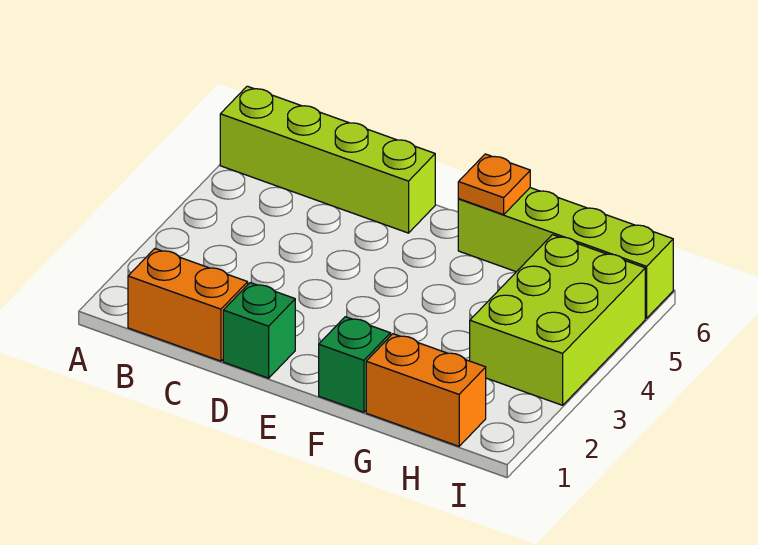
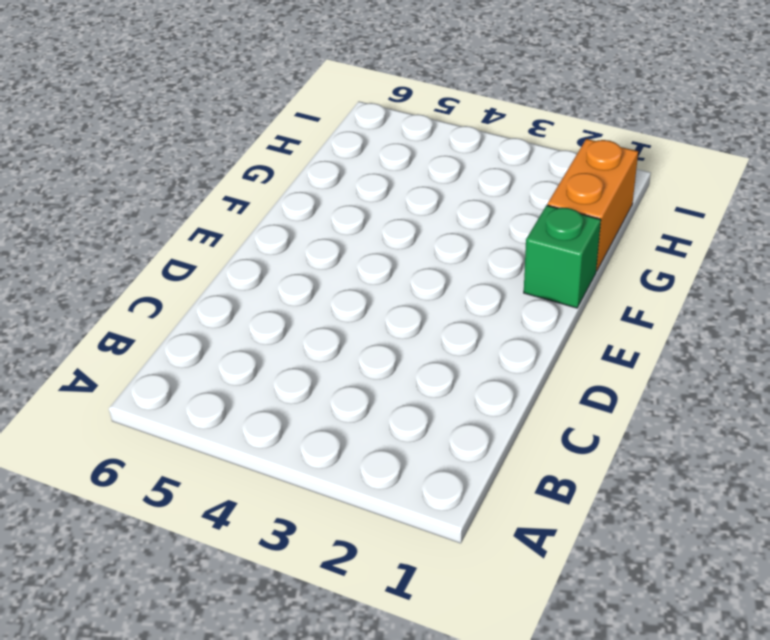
none -> lime 1x4 brick [220,86,435,233]
none -> orange 1x2 brick [128,249,248,361]

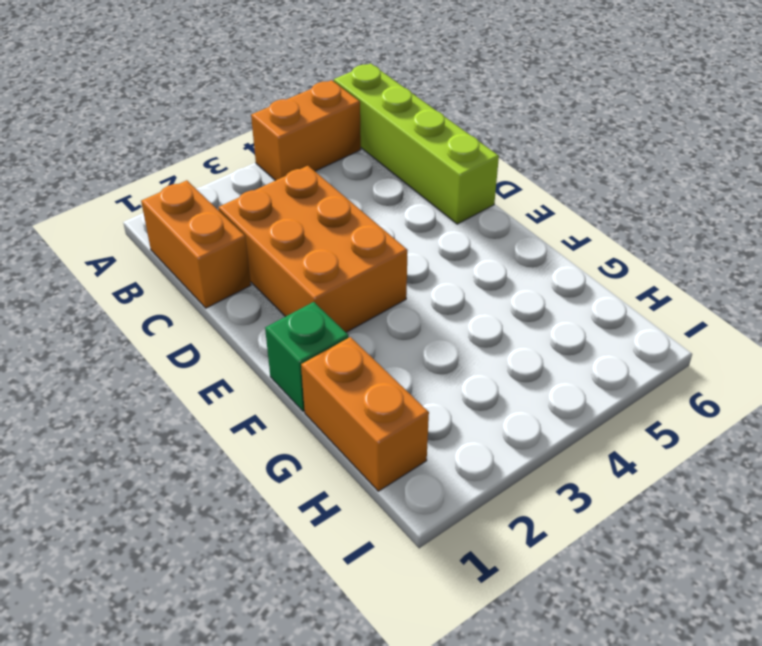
orange 1x2 brick [251,80,361,181] -> none
orange 2x3 brick [218,166,408,332] -> none
none -> green 1x1 brick [223,283,295,378]
none -> lime 1x4 brick [458,188,673,318]

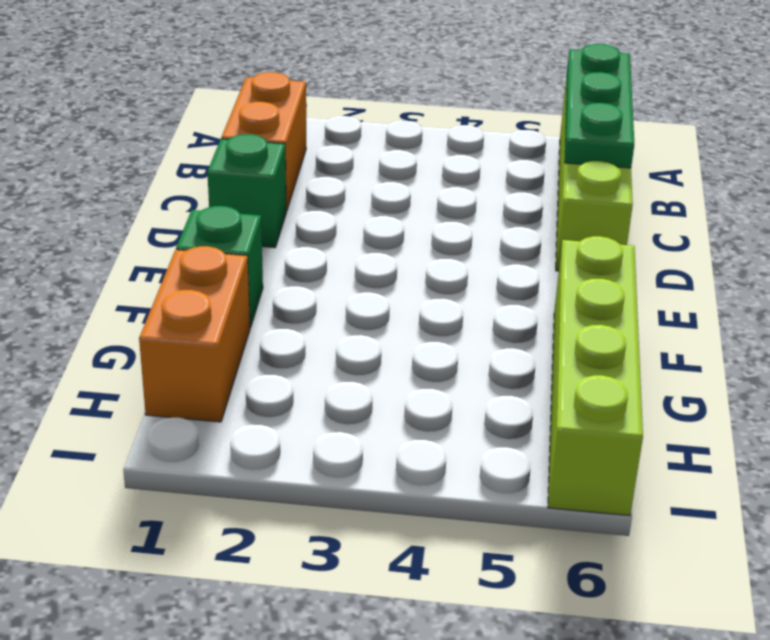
green 1x3 plate [565,44,634,168] -> none
none -> lime 2x3 brick [470,235,645,405]
none -> orange 1x1 plate [458,154,530,215]

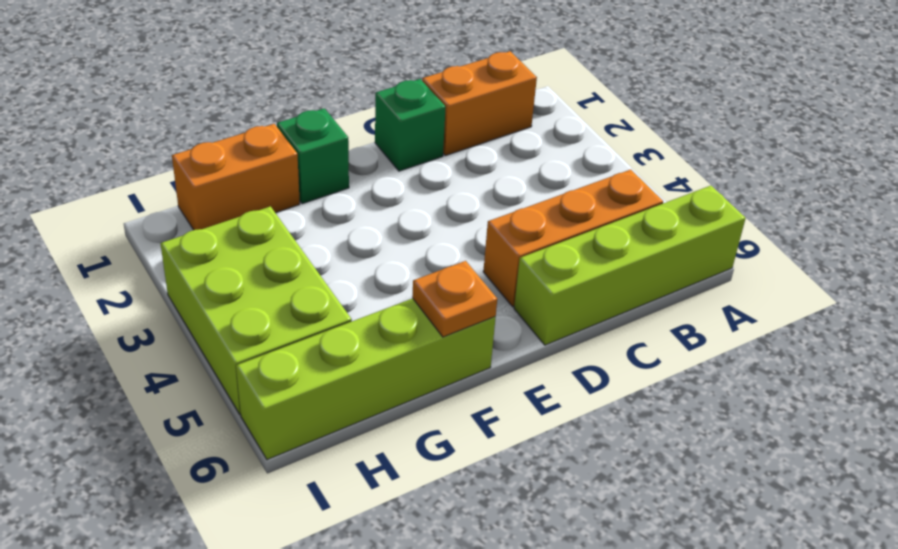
orange 1x3 brick [483,170,663,307] -> none

